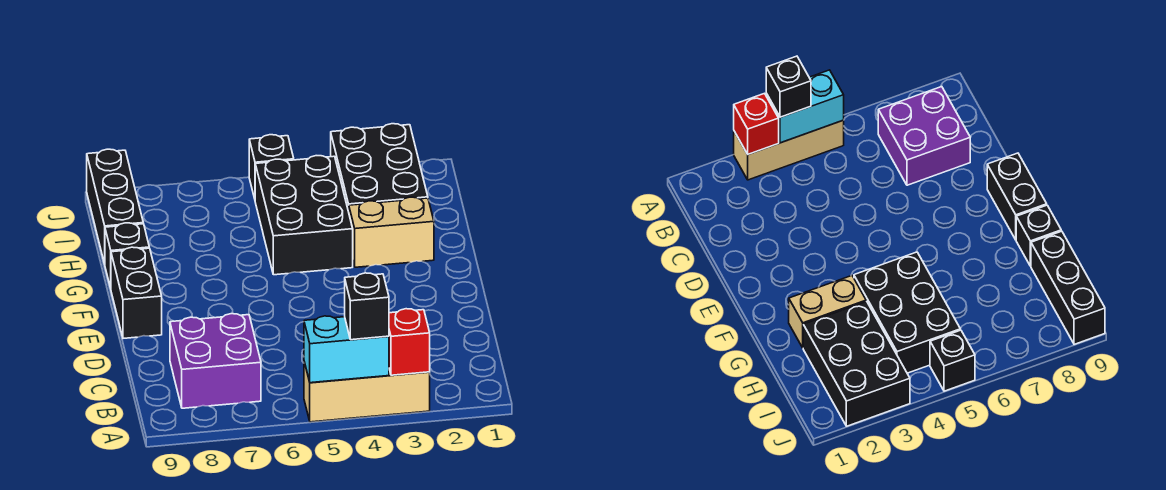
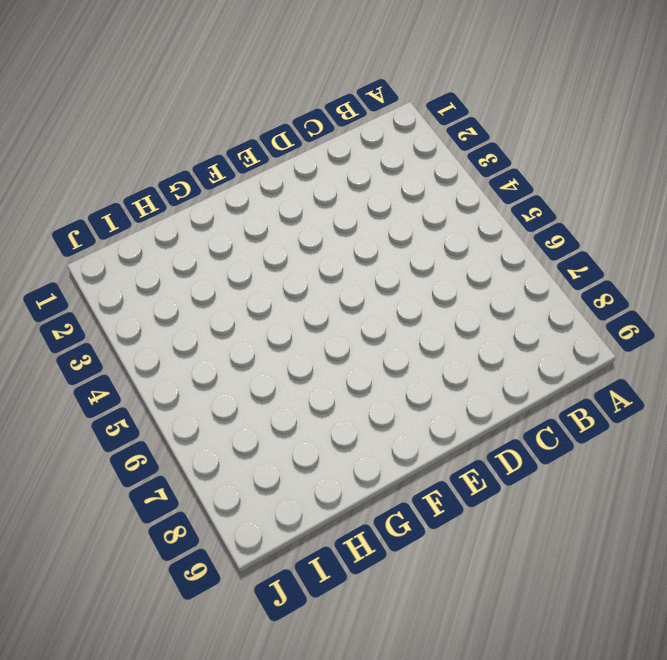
none -> tan 1x3 brick [304,362,430,422]
none -> purple 2x2 brick [170,313,261,408]
none -> black 1x2 brick [111,247,162,338]

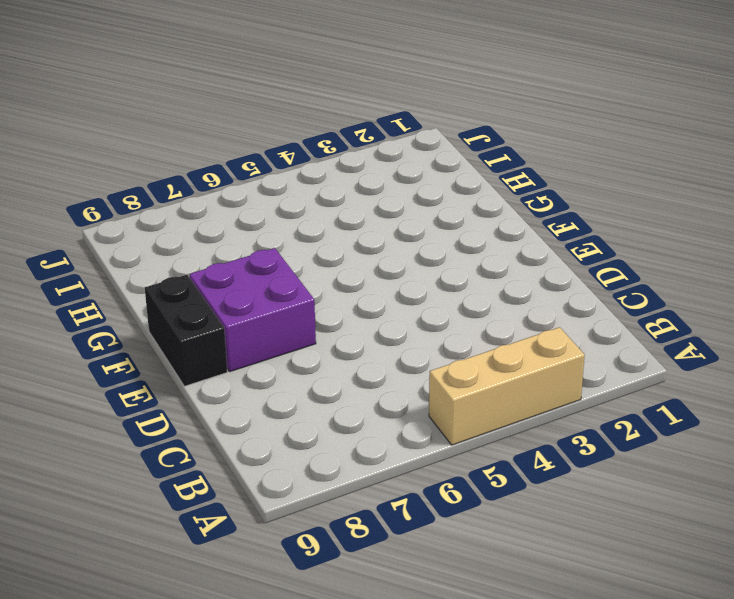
purple 2x2 brick [190,248,316,372] -> purple 2x2 brick moved to [170,313,261,408]
none -> tan 1x2 brick [349,197,434,267]
none -> black 2x3 brick [255,156,353,275]
none -> black 1x1 brick [105,223,149,288]

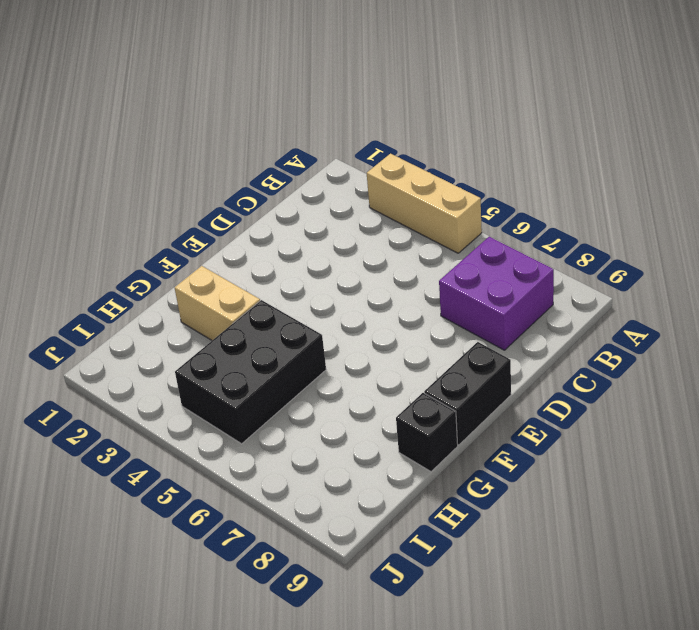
none -> black 2x3 brick [331,124,428,212]
none -> black 1x3 brick [87,149,143,264]
none -> black 1x1 brick [249,135,294,199]

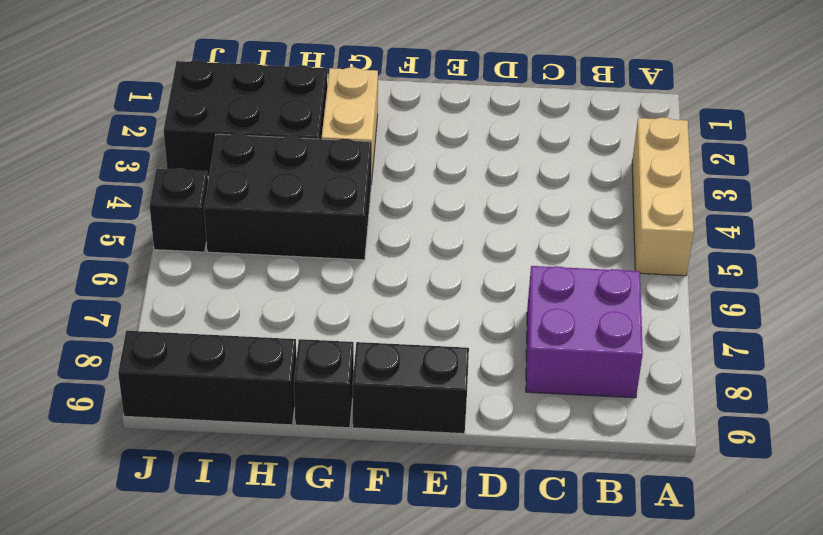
none -> red 1x1 brick [389,309,430,375]
none -> cyan 1x2 brick [304,316,389,383]
none -> black 1x1 brick [345,273,389,340]

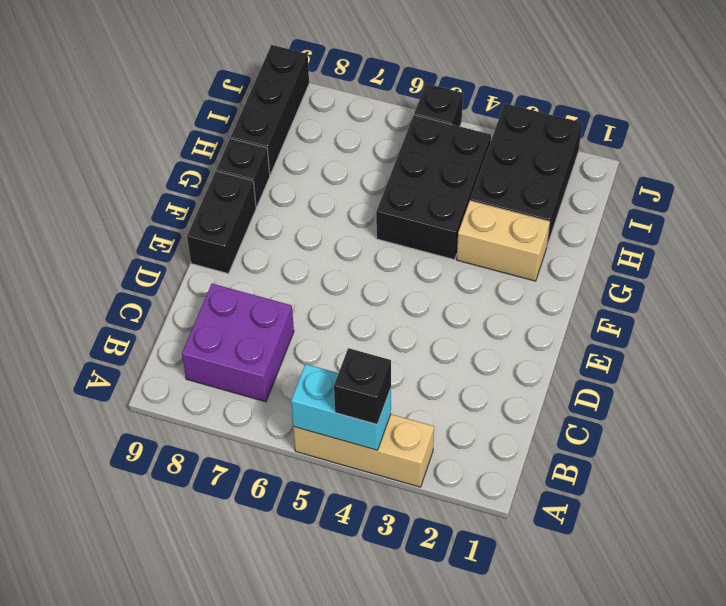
none -> red 1x1 brick [389,309,430,375]

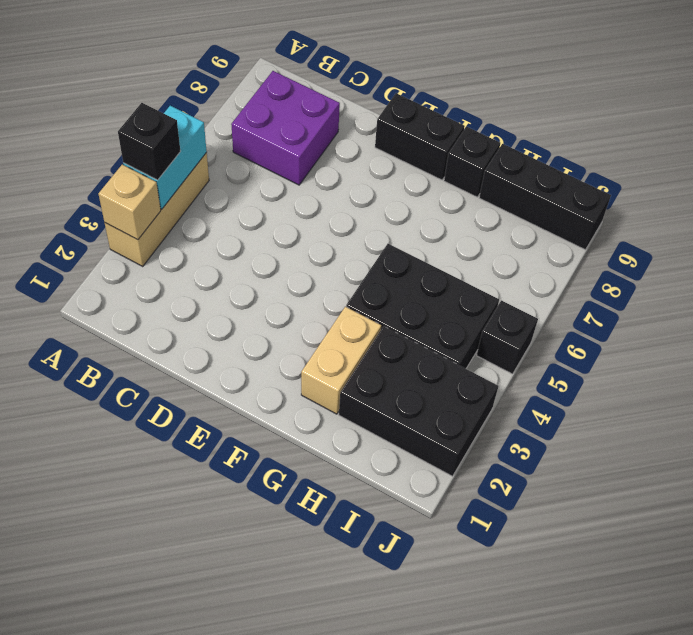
tan 1x1 brick [99,165,161,240] -> red 1x1 brick [389,309,430,375]

